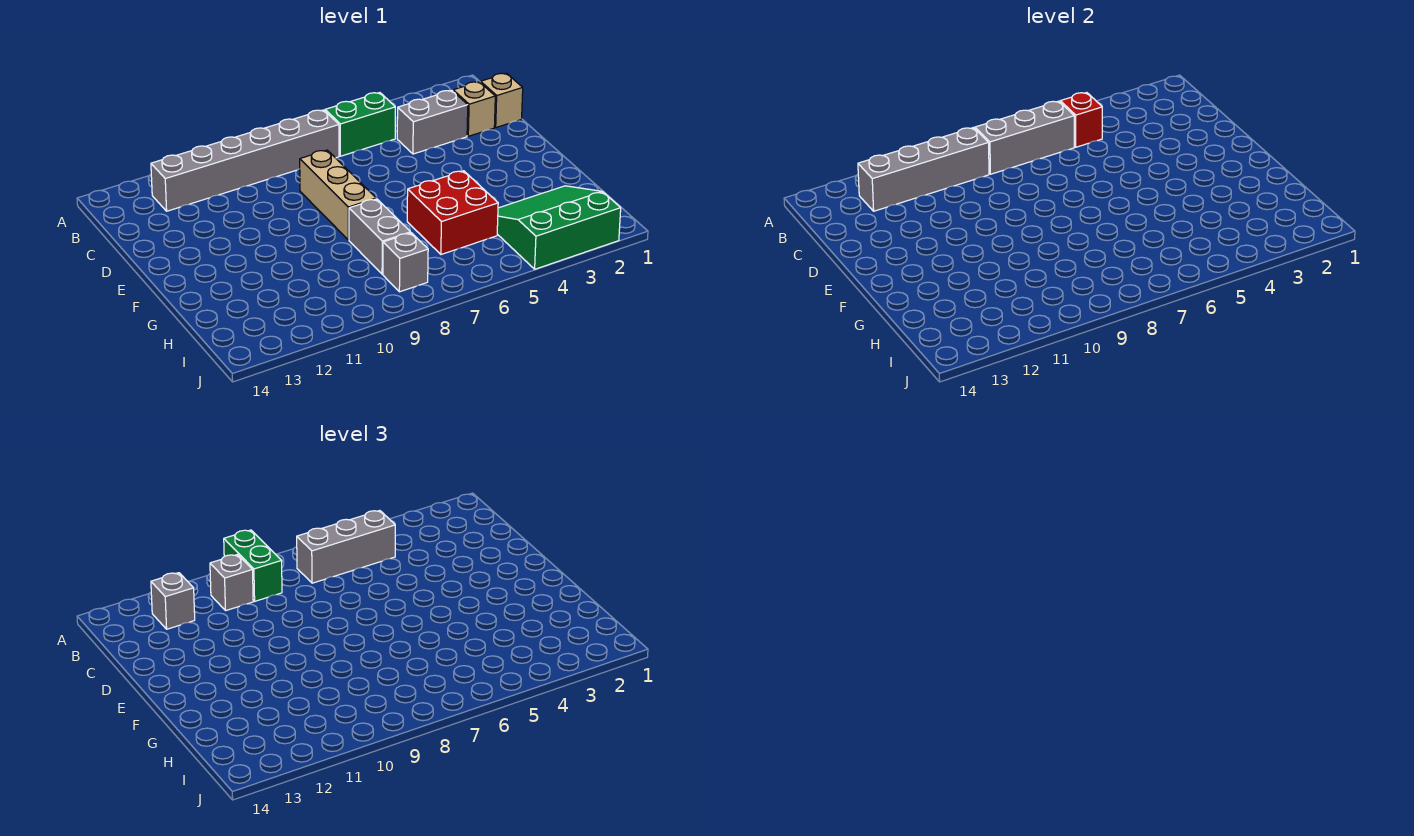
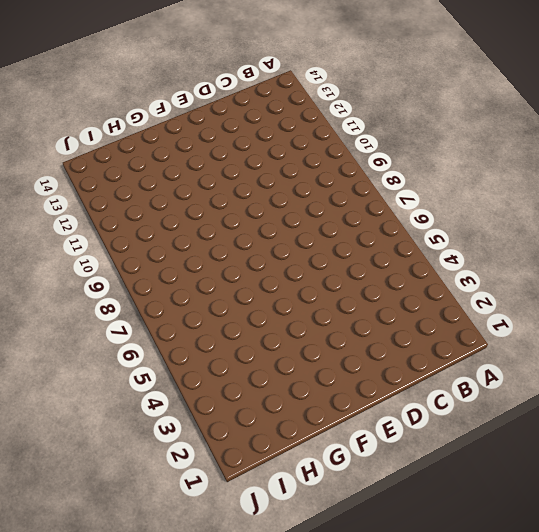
none -> green 1x2 brick [325,93,395,156]
none -> grey 1x6 brick [151,110,339,211]
none -> tan 1x1 brick [481,73,523,127]

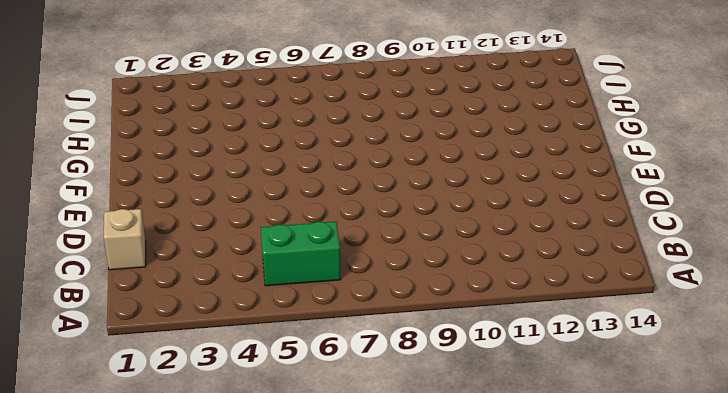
none -> grey 1x6 brick [151,110,339,211]
none -> tan 1x1 brick [453,82,495,136]
none -> grey 1x2 brick [397,90,468,154]

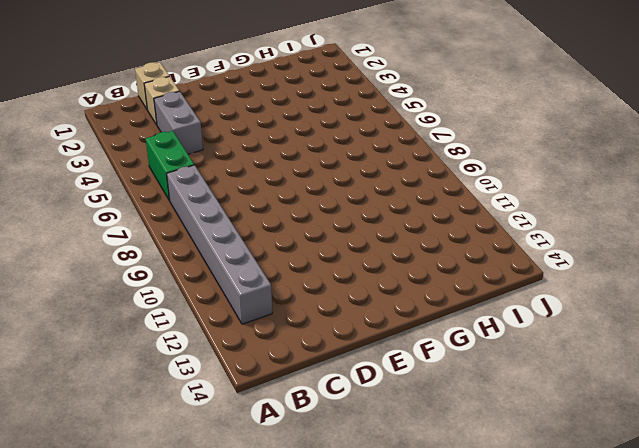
none -> tan 1x3 brick [300,150,376,240]
none -> red 2x2 brick [407,171,498,254]
none -> grey 1x2 brick [349,199,411,274]

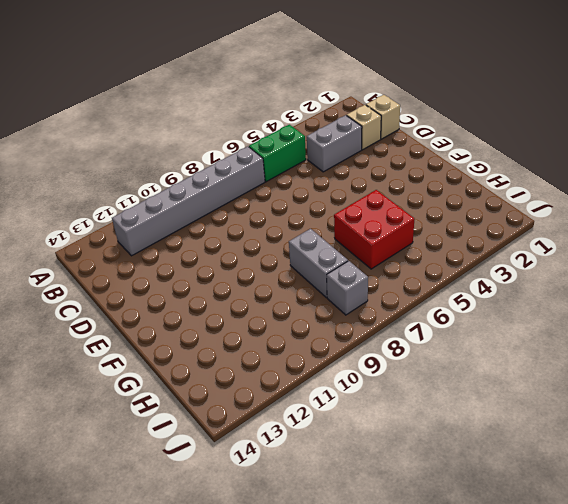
none -> tan 1x3 brick [300,150,376,240]
none -> green 3x3 slope [497,186,621,269]
none -> red 1x1 brick [1060,93,1102,147]

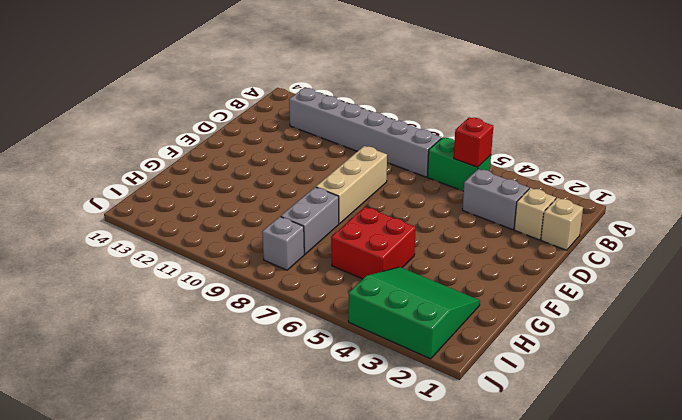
none -> grey 1x3 brick [975,101,1074,174]
none -> grey 1x4 brick [858,128,989,211]
none -> green 1x2 brick [224,530,282,601]

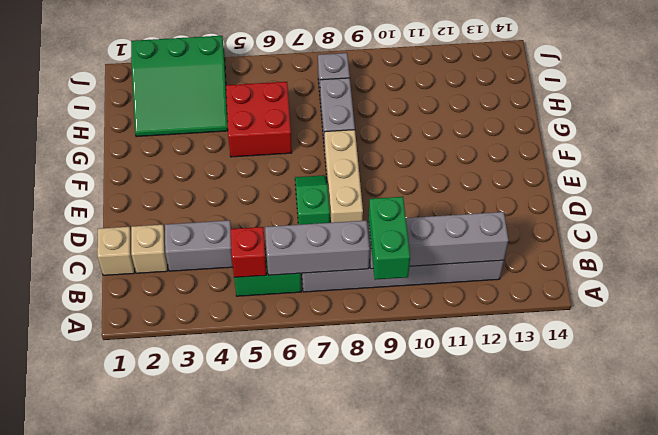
green 1x2 slope [295,175,330,225] -> none
none -> grey 1x3 brick [297,511,395,583]
none -> grey 1x1 brick [210,555,253,610]
none -> grey 1x1 brick [151,573,195,629]

